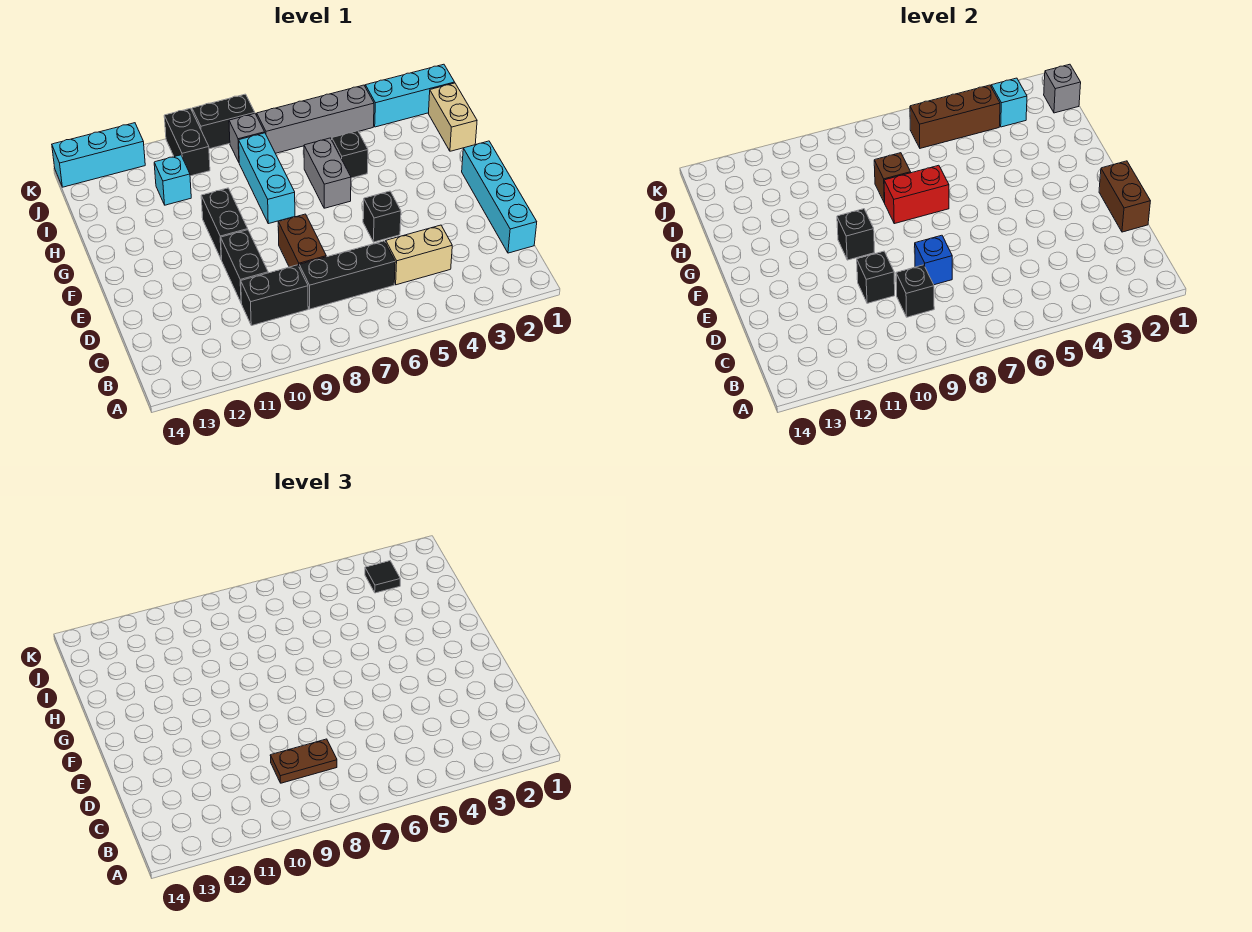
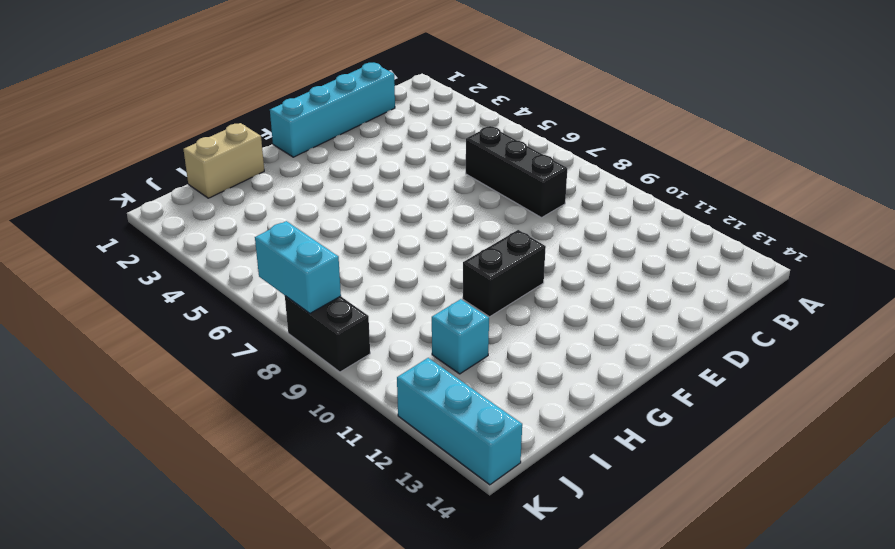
cyan 1x2 brick [255,221,341,313] -> none
none -> tan 1x2 brick [386,225,452,285]
none -> black 1x2 brick [241,265,308,326]
none -> brown 1x2 brick [278,214,326,267]
none -> black 1x2 brick [221,230,268,303]

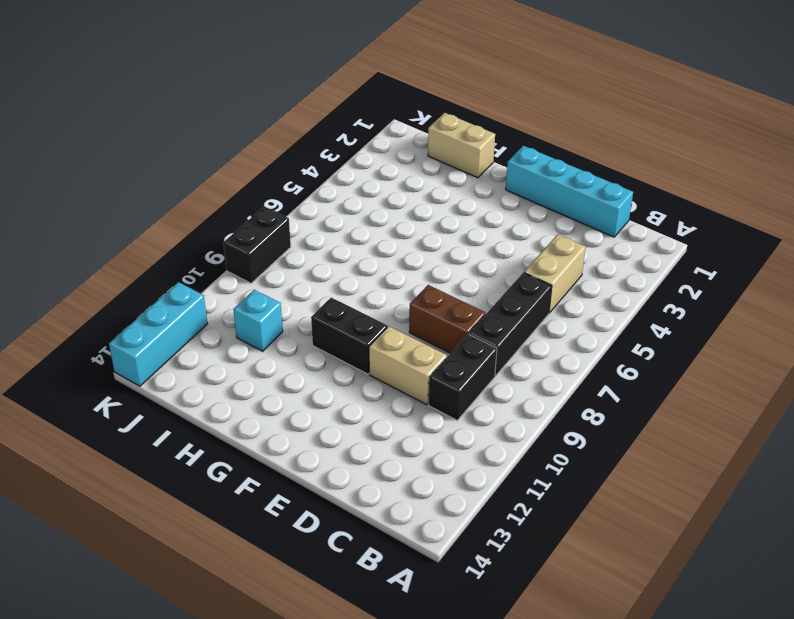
tan 1x2 brick [369,326,447,405] -> black 1x2 brick [221,230,268,303]
none -> black 1x1 brick [363,191,401,242]
none -> grey 1x2 brick [304,138,351,208]
none -> cyan 1x3 brick [239,133,295,224]
none -> black 1x1 brick [332,131,368,178]

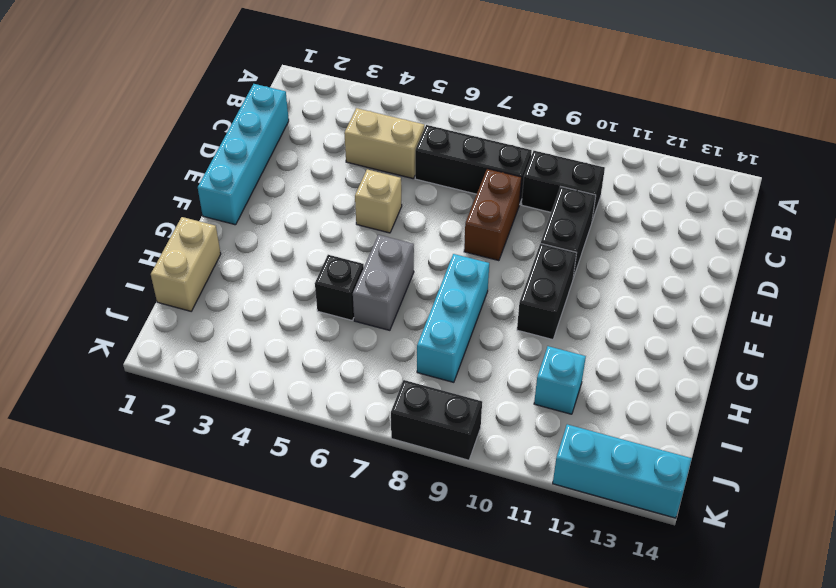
tan 1x1 brick [355,169,402,233] -> black 1x1 brick [363,191,401,242]
none -> cyan 1x3 brick [365,64,455,127]
none -> grey 1x4 brick [257,85,374,153]
none -> grey 1x1 brick [229,114,265,162]
none -> black 1x2 brick [164,108,210,176]

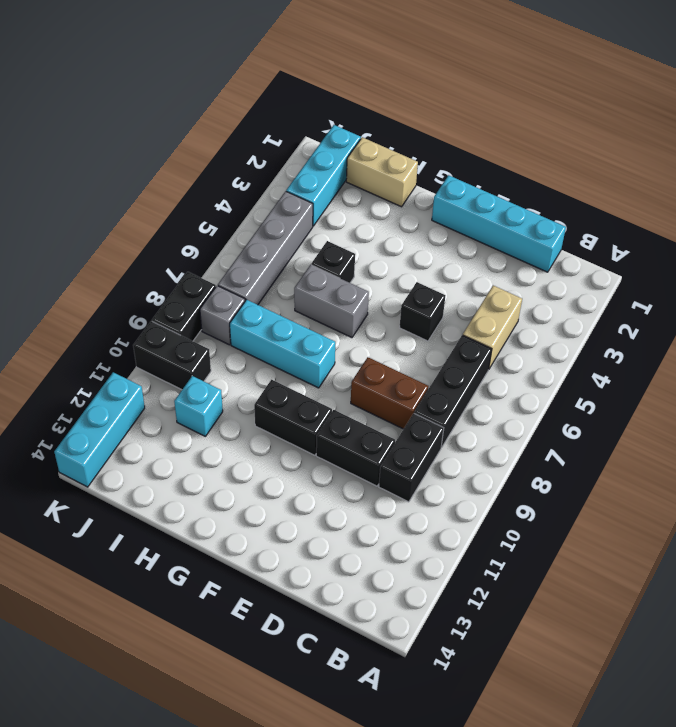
none -> black 1x1 brick [896,265,934,317]
none -> brown 1x2 brick [1099,161,1150,232]
none -> blue 1x1 brick [915,235,952,285]
none -> black 1x1 brick [857,251,895,303]

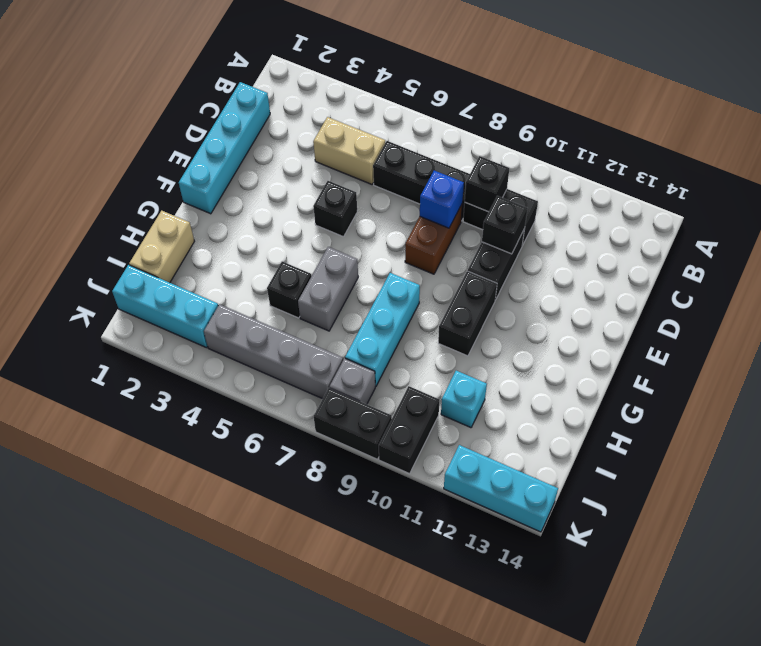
none -> brown 1x2 brick [1099,161,1150,232]
none -> black 1x1 brick [837,209,875,260]
none -> red 1x2 brick [884,165,949,224]
none -> brown 1x1 brick [874,153,911,203]

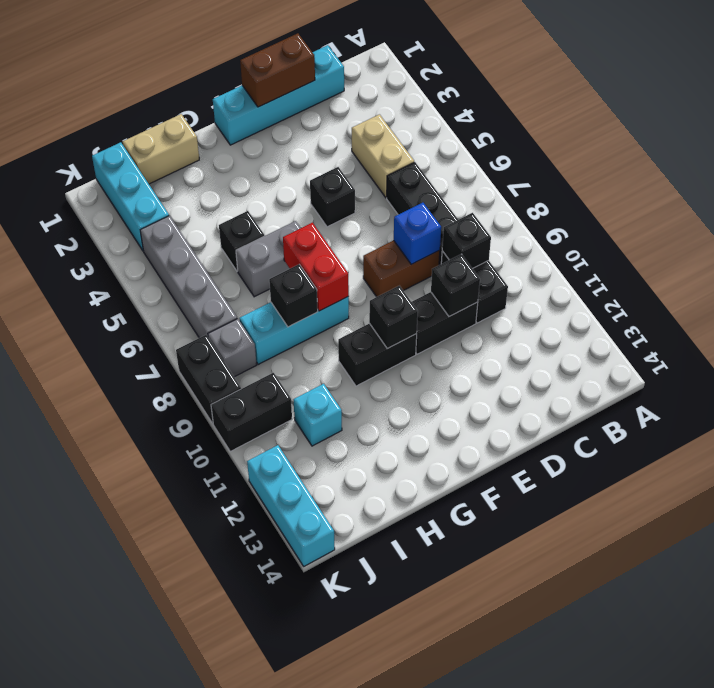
black 1x1 brick [269,264,318,327] -> brown 1x1 brick [874,153,911,203]
none -> grey 1x1 brick [1044,64,1081,113]
none -> cyan 1x1 brick [991,78,1027,127]
none -> brown 1x3 brick [910,85,1000,148]
none -> brown 1x2 plate [270,739,337,783]

